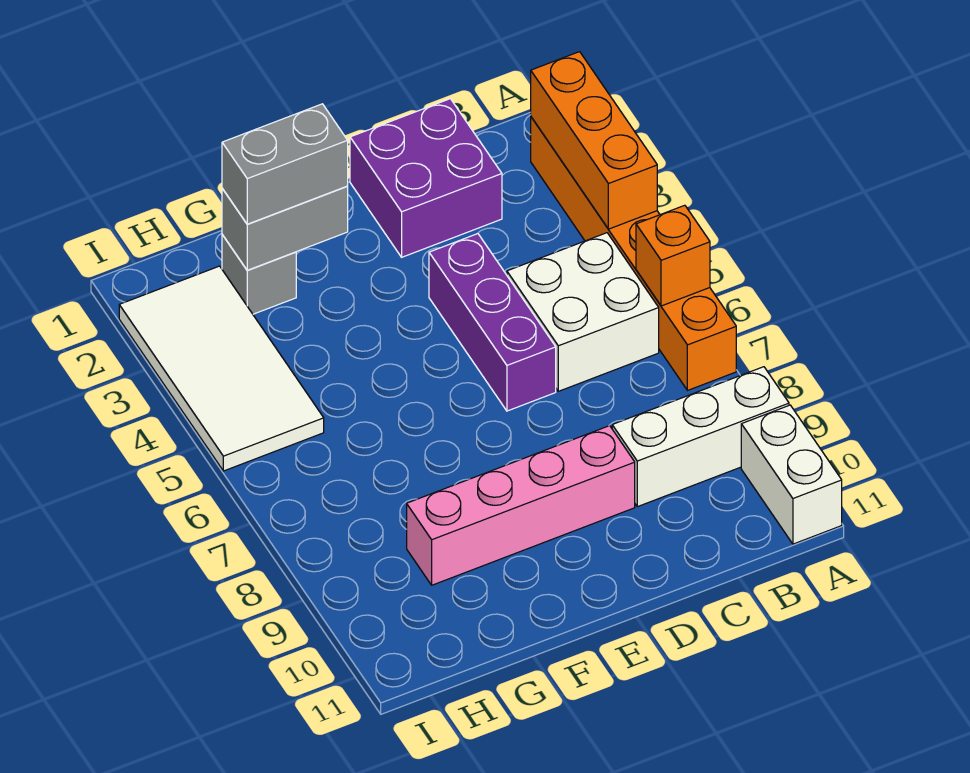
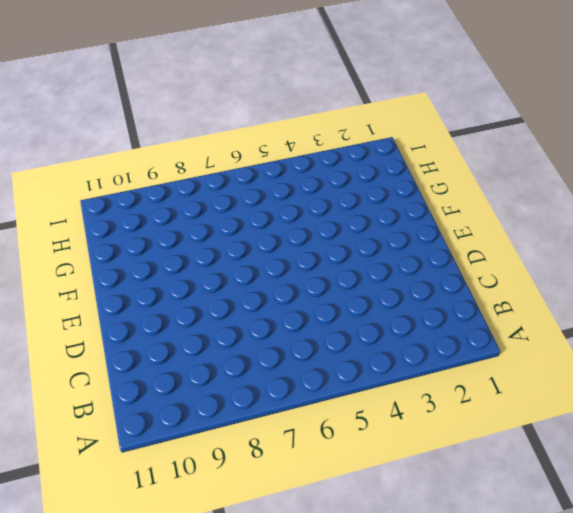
none -> orange 1x6 brick [531,117,736,390]
none -> white 1x3 brick [612,367,789,507]
none -> white 1x2 brick [741,405,842,544]

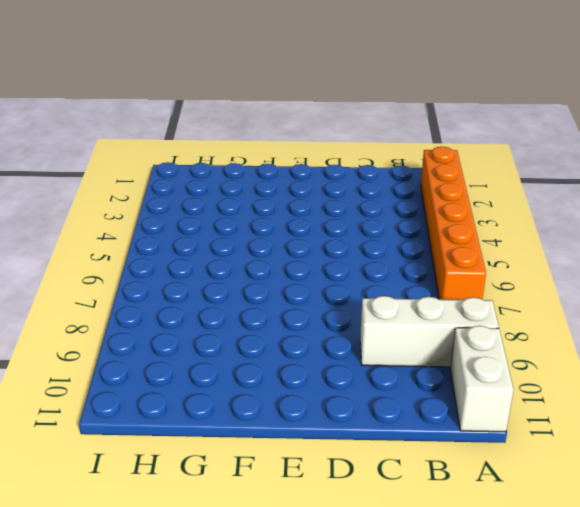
none -> white 2x2 brick [507,233,659,391]
none -> purple 2x2 brick [350,99,502,257]
none -> purple 1x3 brick [429,234,556,411]

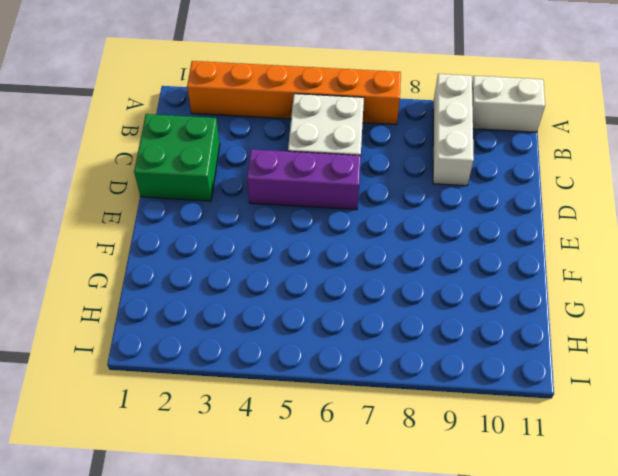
green 2x2 brick [134,114,220,201] -> purple 2x2 brick [350,99,502,257]
none -> pink 1x4 brick [407,426,635,585]
none -> grey 1x1 brick [222,235,296,314]
none -> white 2x4 tile [119,266,324,471]

